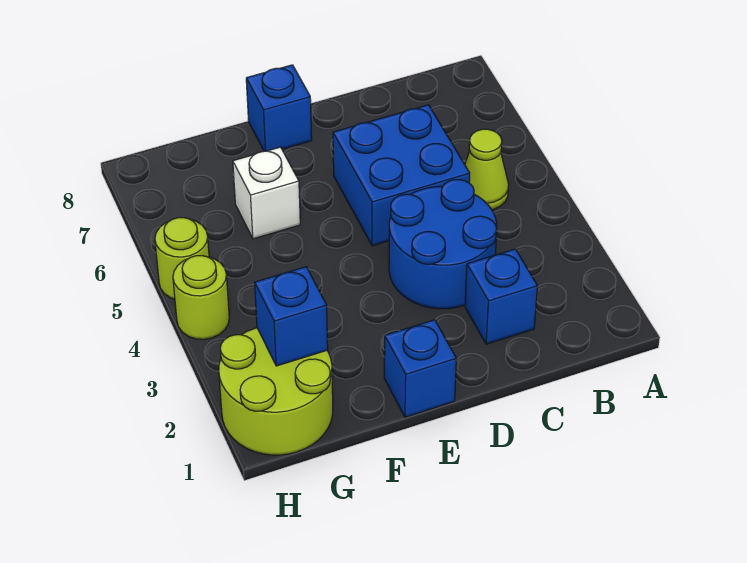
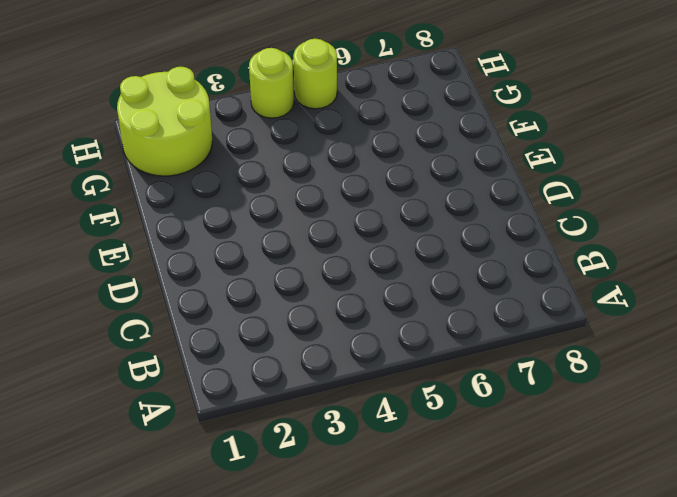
none -> lime 1x1 cone [465,129,509,210]
none -> blue 1x1 brick [465,249,537,344]

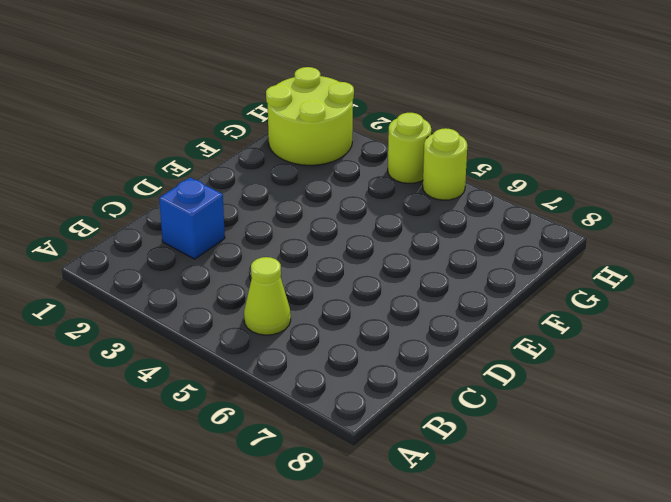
none -> blue 2x2 round brick [389,180,497,309]
none -> blue 2x2 brick [333,105,470,246]

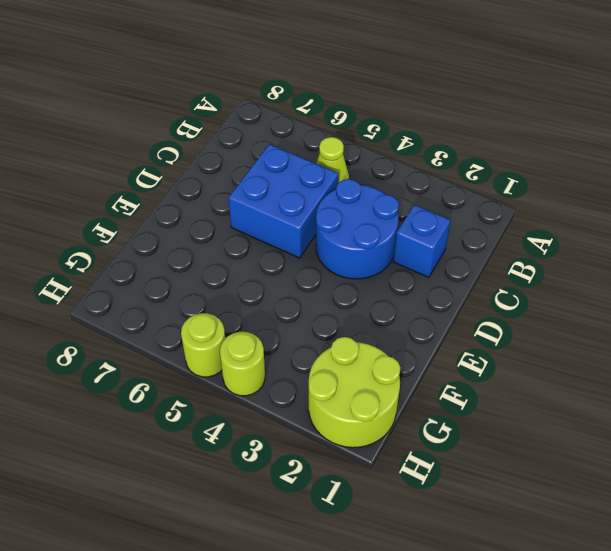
none -> blue 1x1 brick [384,320,456,417]
none -> blue 1x1 brick [246,65,312,151]

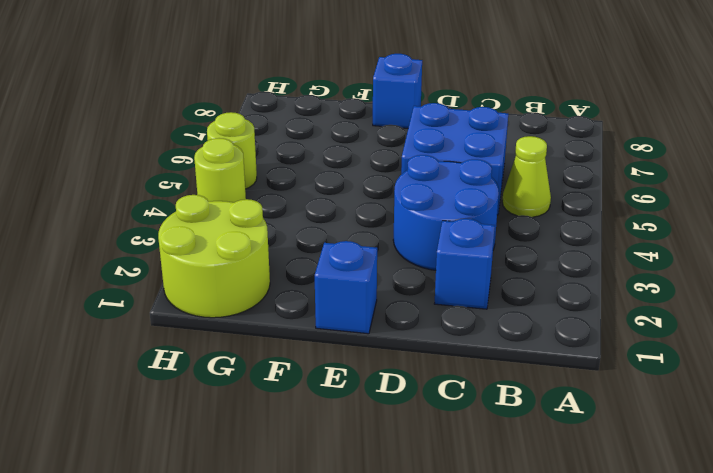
none -> white 1x1 brick [233,147,300,239]
none -> blue 1x1 brick [255,267,328,366]

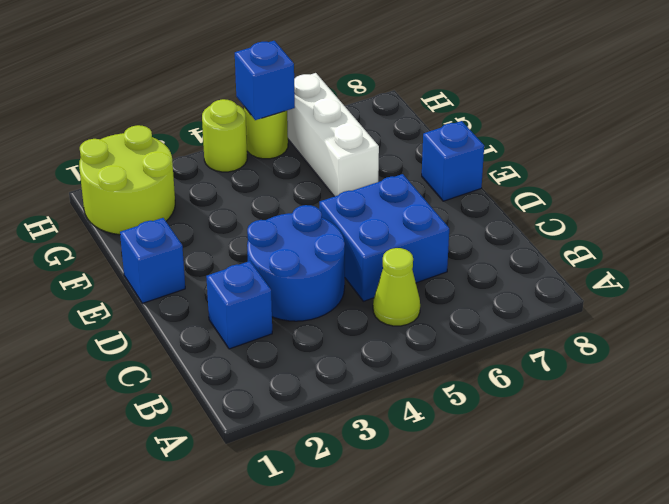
white 1x3 brick [287,73,379,197] -> white 1x1 brick [233,147,300,239]
blue 1x1 brick [235,41,295,120] -> blue 1x1 brick moved to [255,267,328,366]

